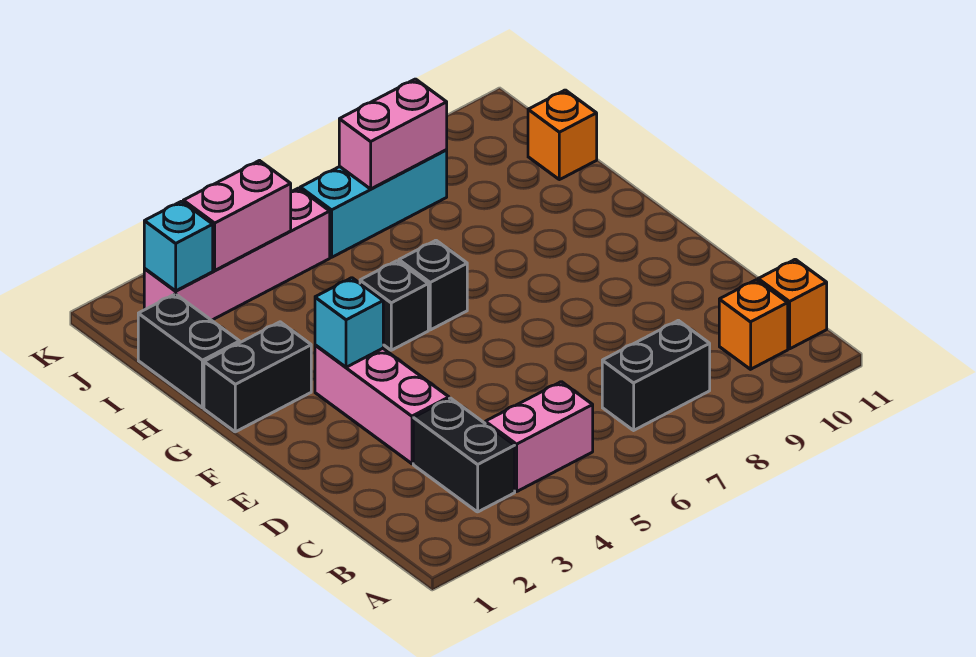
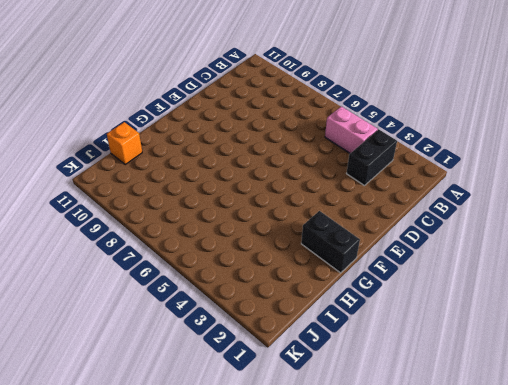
none -> black 1x2 brick [602,320,710,430]
none -> orange 1x1 brick [719,280,788,369]
none -> orange 1x1 brick [758,259,827,349]

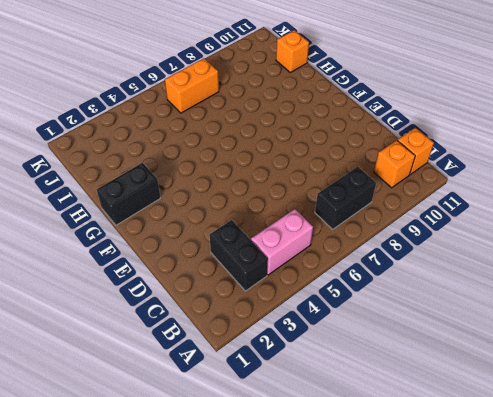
orange 1x2 brick [165,58,219,113] -> cyan 1x3 brick [300,150,447,257]
none -> pink 1x3 brick [315,345,449,464]
none -> black 1x1 brick [360,261,428,350]
none -> black 1x1 brick [399,240,467,330]

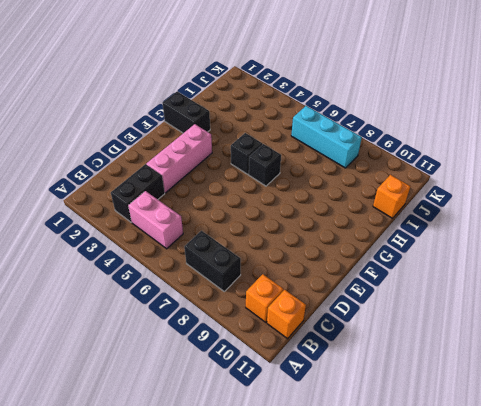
none -> black 1x2 brick [138,294,240,408]
none -> pink 1x4 brick [144,188,330,320]
none -> cyan 1x1 brick [315,278,383,367]

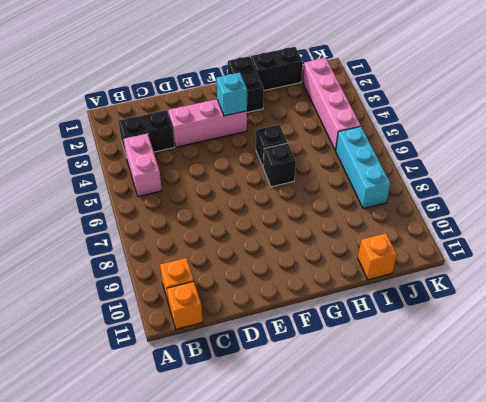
none -> black 1x2 brick [602,320,710,430]
none -> cyan 1x1 brick [144,201,213,291]
none -> pink 1x2 brick [183,161,291,270]

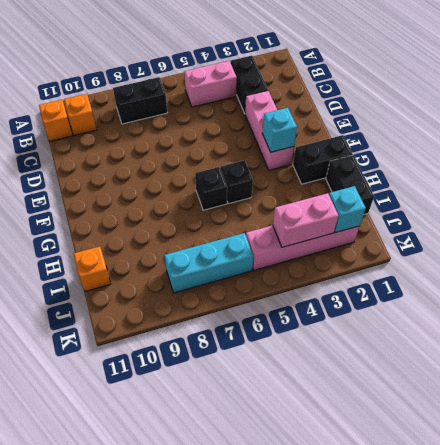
none -> pink 1x2 brick [339,79,447,189]

